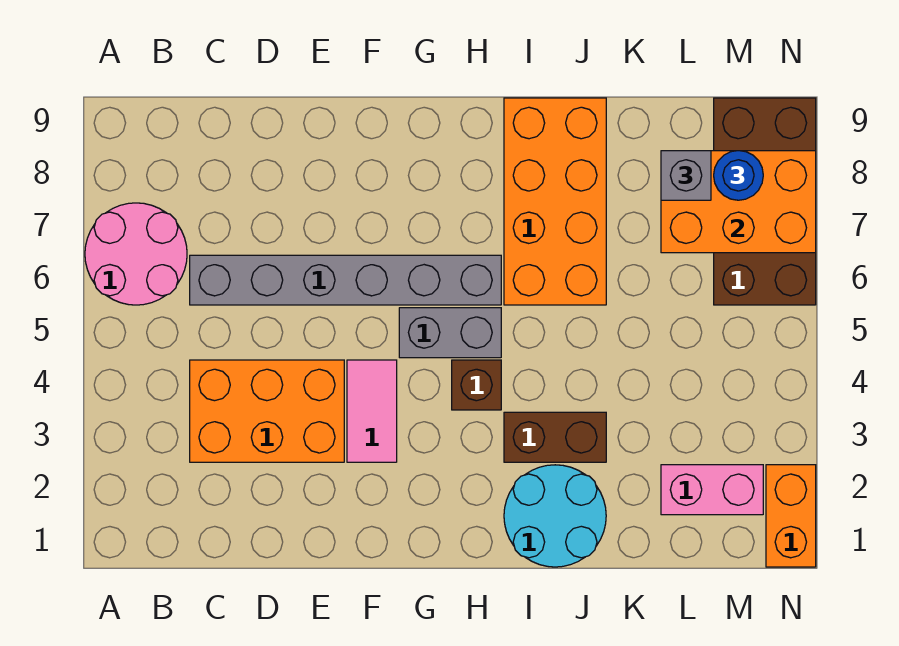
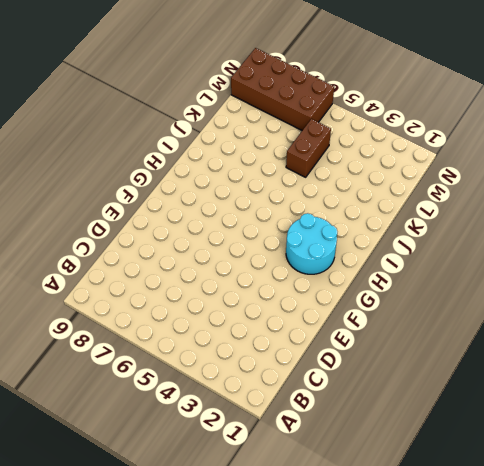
cyan 2x2 round brick [286,213,337,274] -> cyan 2x2 round brick moved to [504,465,606,567]
brown 1x2 brick [286,119,331,177] -> brown 1x2 brick moved to [504,412,606,462]
none -> pink 2x2 round brick [85,203,187,305]
none -> orange 2x3 brick [190,360,344,462]
none -> grey 1x6 brick [190,255,501,305]

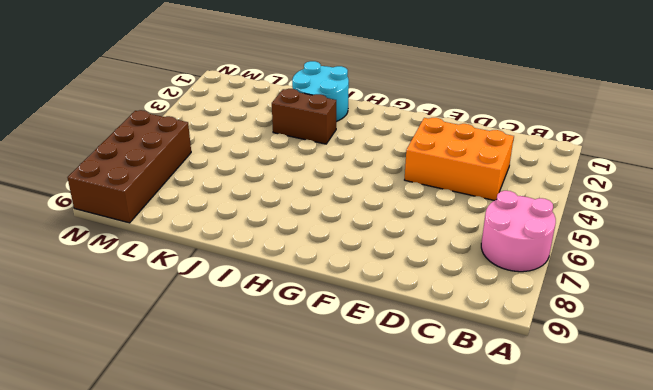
none -> grey 1x6 brick [190,255,501,305]
none -> pink 1x2 tile [347,360,397,462]
none -> grey 1x2 brick [399,308,501,358]

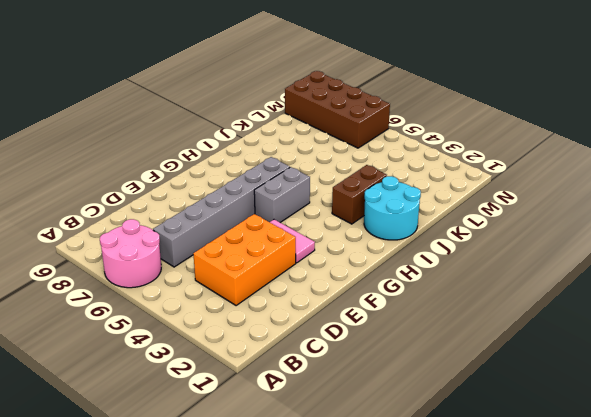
none -> brown 1x1 brick [452,360,501,410]
none -> orange 2x4 brick [504,98,606,305]
none -> pink 1x2 brick [661,465,763,515]

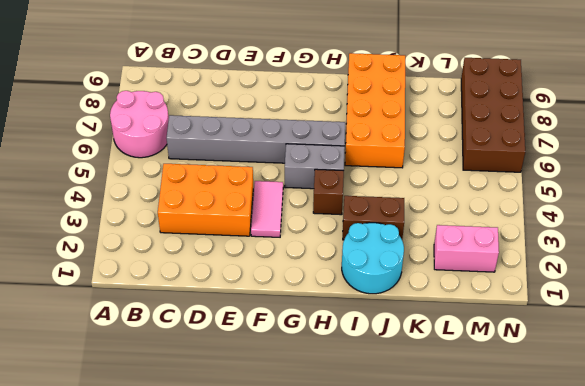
none -> orange 1x2 brick [766,465,816,567]
none -> orange 2x3 brick [661,151,816,253]
none -> grey 1x1 brick [661,151,711,200]

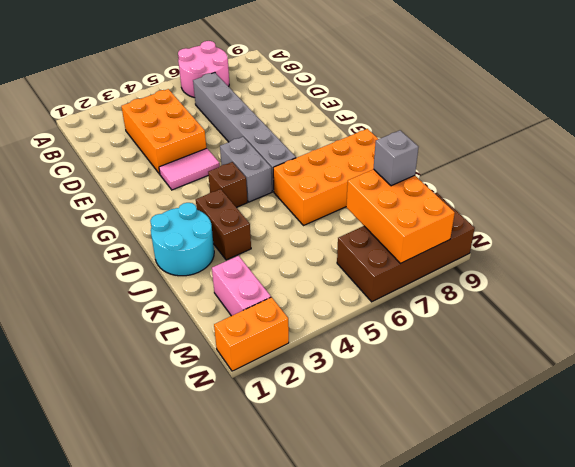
none -> blue 1x1 round brick [714,151,763,200]

